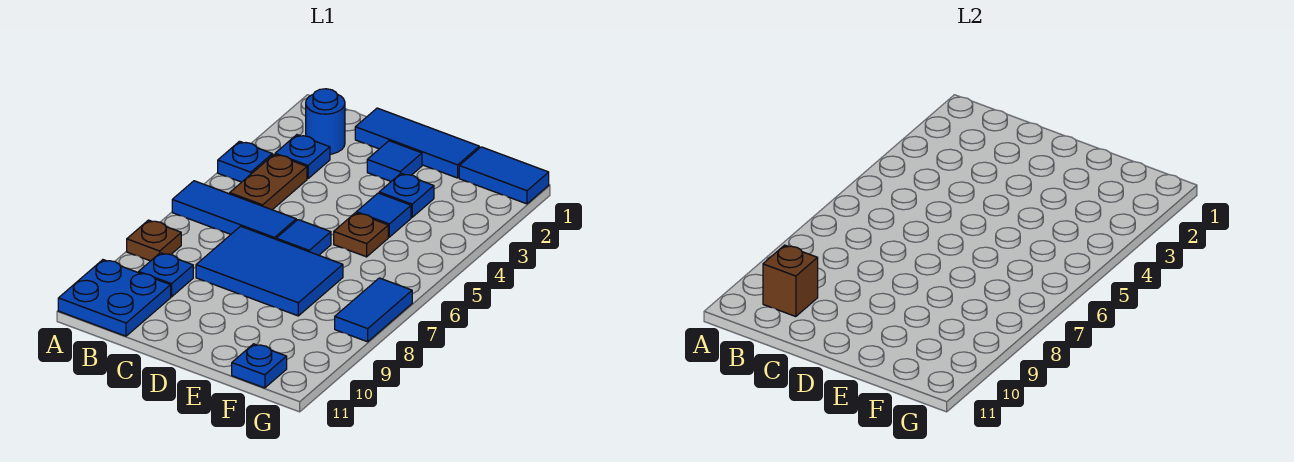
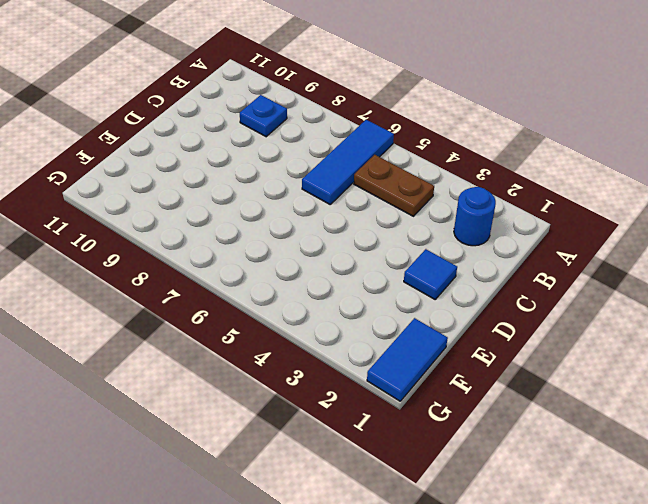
none -> blue 1x1 plate [218,141,272,182]
none -> brown 1x1 plate [127,220,181,261]
none -> blue 2x2 plate [58,260,171,336]

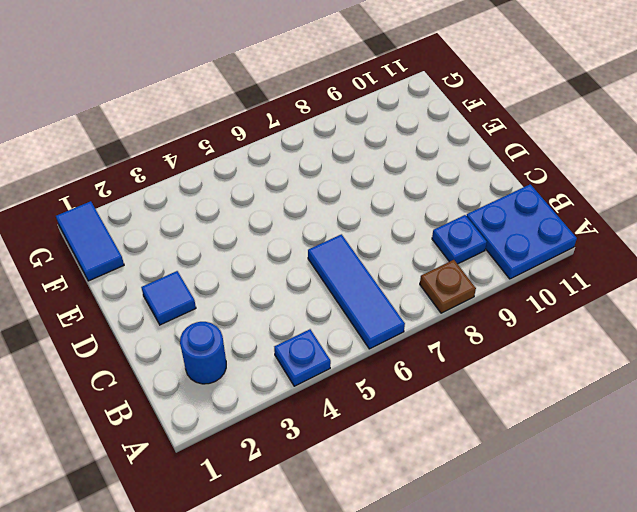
none -> blue 1x1 plate [275,135,330,179]
none -> brown 1x2 plate [230,154,307,210]
none -> blue 1x3 tile [355,108,479,178]

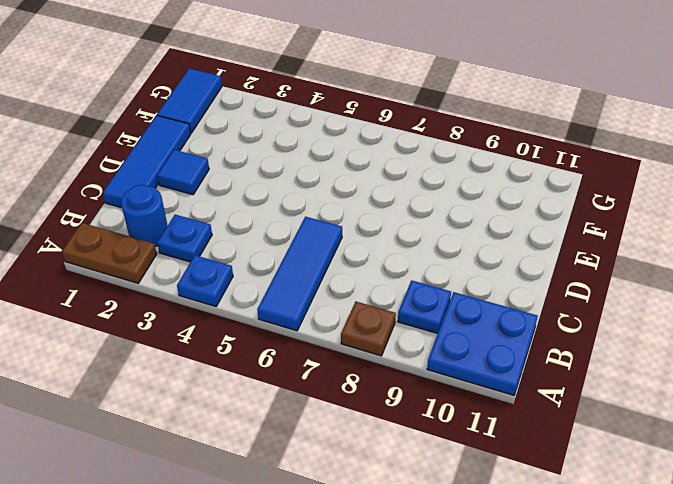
brown 1x2 plate [62,223,157,283] -> brown 1x2 plate moved to [230,154,307,210]
none -> blue 2x3 tile [196,226,343,316]
none -> blue 1x1 tile [276,220,331,255]
none -> blue 1x1 plate [379,174,434,217]

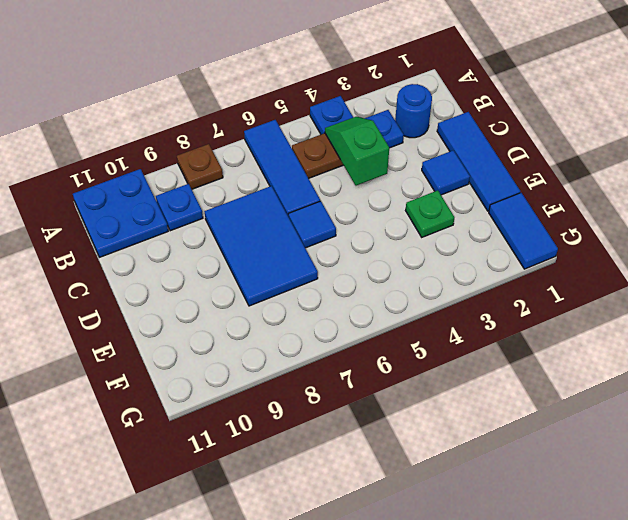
green 1x2 slope [325,117,389,185] -> none
green 1x1 plate [406,190,454,237] -> blue 1x1 plate [379,174,434,217]
none -> blue 1x1 tile [356,193,411,237]
none -> brown 1x1 plate [334,213,388,257]
none -> blue 1x1 plate [232,344,287,388]

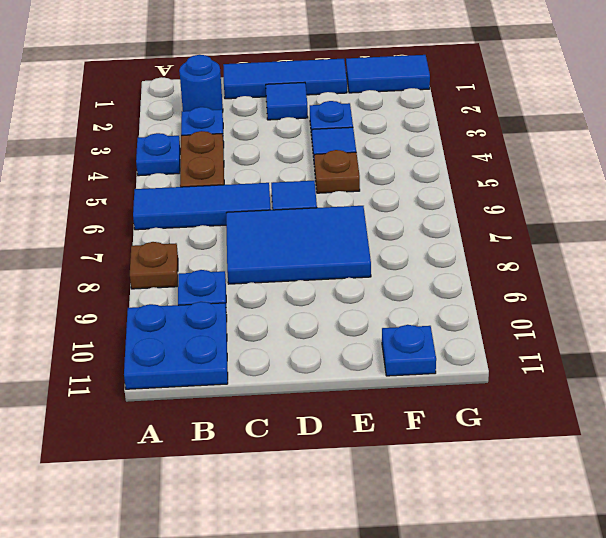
none -> blue 1x2 tile [335,278,412,342]
none -> brown 1x1 brick [763,245,818,317]

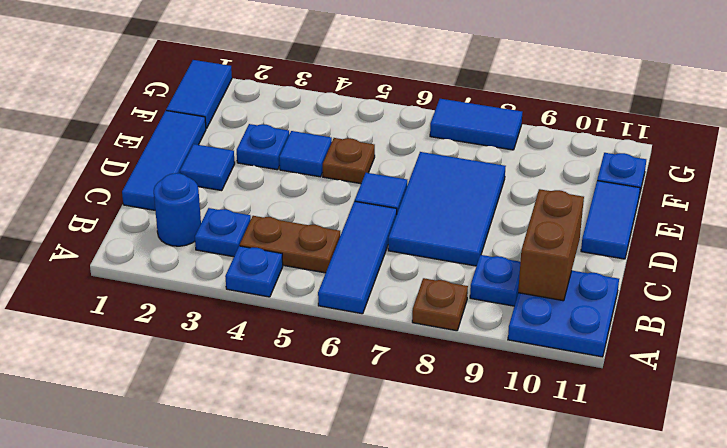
brown 1x2 brick [518,189,584,301] -> brown 1x1 brick [763,245,818,317]
blue 1x2 tile [581,181,640,259] -> none

